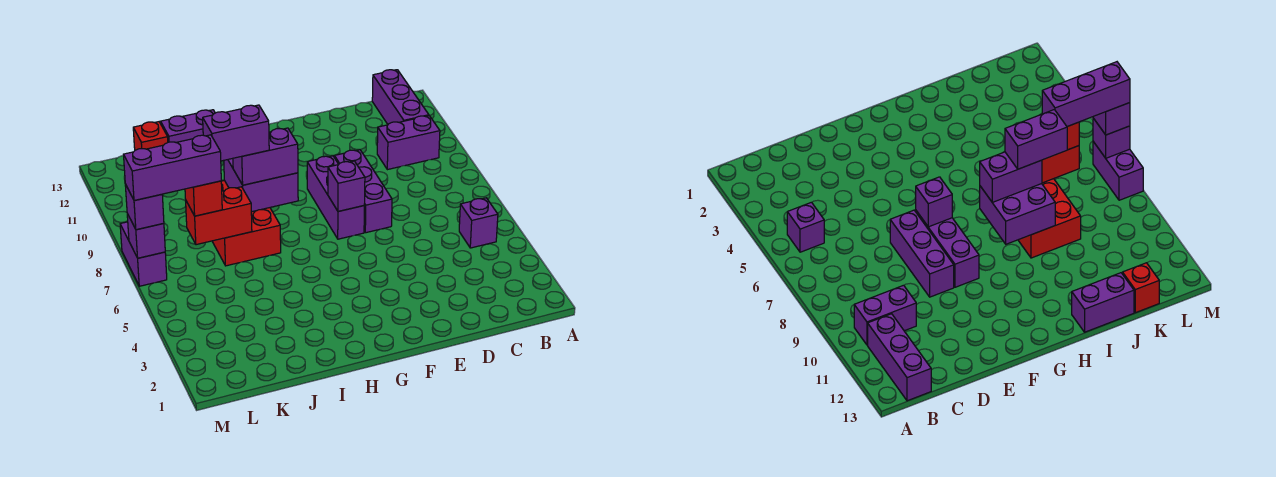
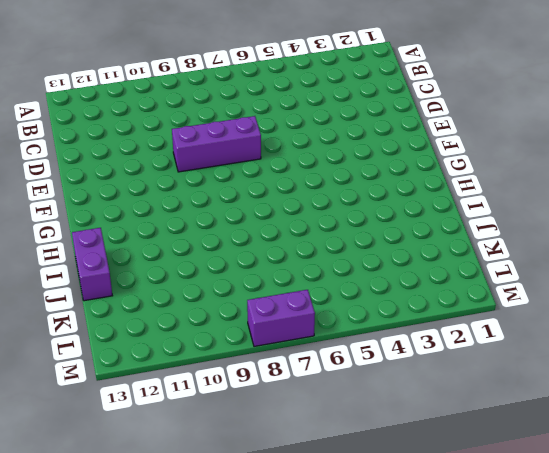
none -> purple 1x1 brick [459,198,498,248]
none -> purple 1x2 brick [377,116,440,170]
none -> purple 1x3 brick [372,70,429,124]

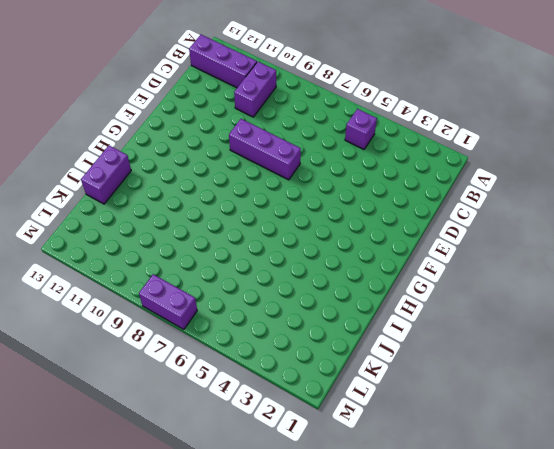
none -> purple 1x3 brick [307,156,364,239]
none -> red 2x3 brick [212,181,281,266]
none -> red 1x1 brick [133,122,168,150]

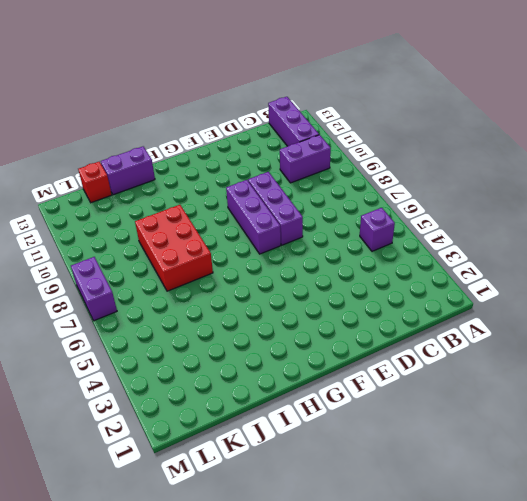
none -> purple 1x1 brick [328,161,365,211]
none -> purple 2x2 brick [224,158,298,212]
none -> red 1x2 brick [186,187,252,245]

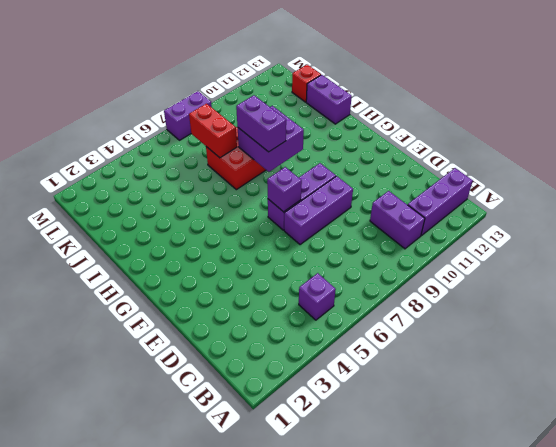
none -> purple 1x1 brick [127,214,165,258]
none -> red 1x1 brick [185,181,222,216]
none -> purple 1x1 brick [125,184,164,230]

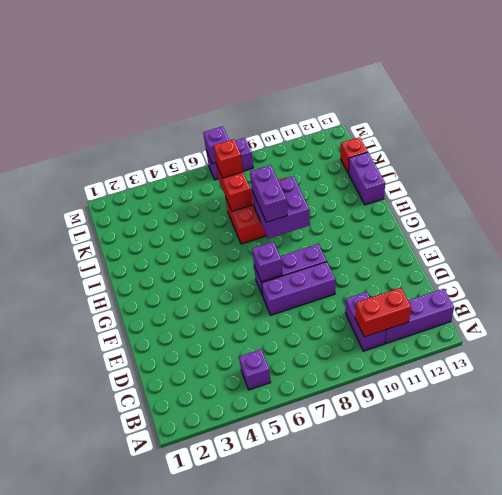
red 1x2 brick [355,288,411,337] -> none
none -> purple 1x1 brick [125,184,164,230]
none -> purple 1x2 brick [203,105,269,161]
none -> purple 1x3 brick [123,135,221,201]

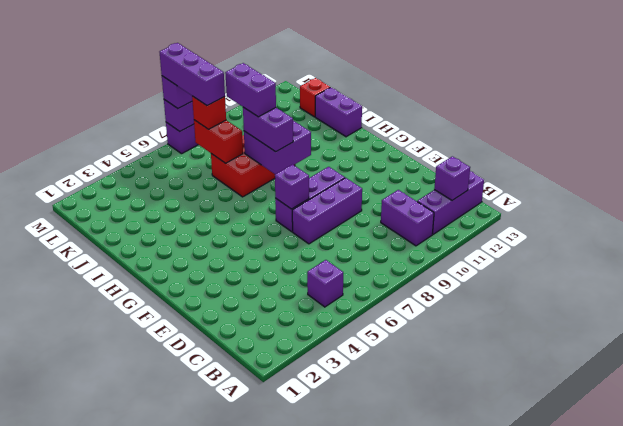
purple 1x1 brick [434,156,470,200] -> none

